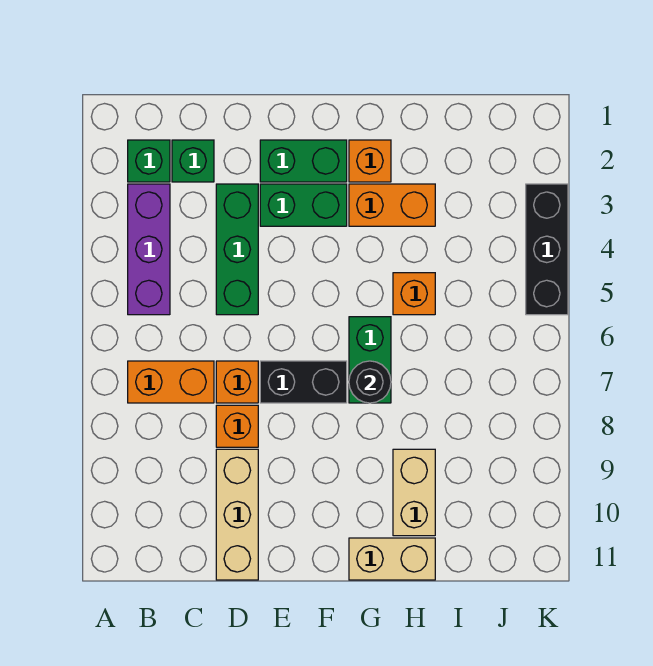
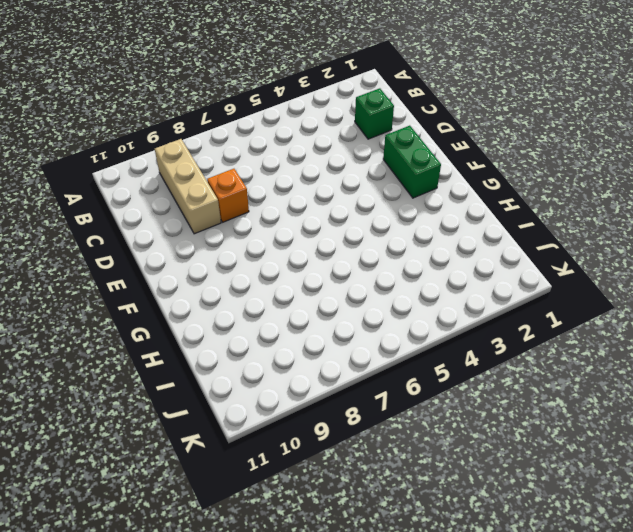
tan 1x3 brick [155,139,221,234] -> tan 1x3 brick turned to [216,449,258,580]
none -> green 1x1 brick [128,140,170,182]
none -> purple 1x3 brick [128,184,170,315]
none -> orange 1x2 brick [128,361,214,403]

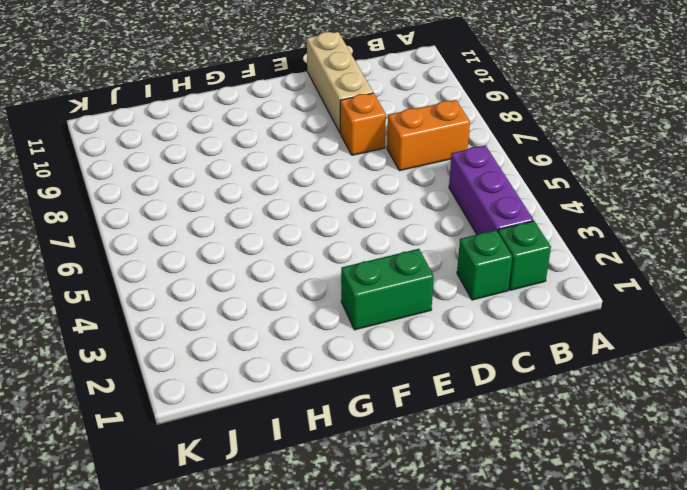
none -> green 1x3 brick [216,184,258,315]
none -> orange 1x1 brick [216,361,258,403]
none -> green 1x2 brick [260,184,347,226]

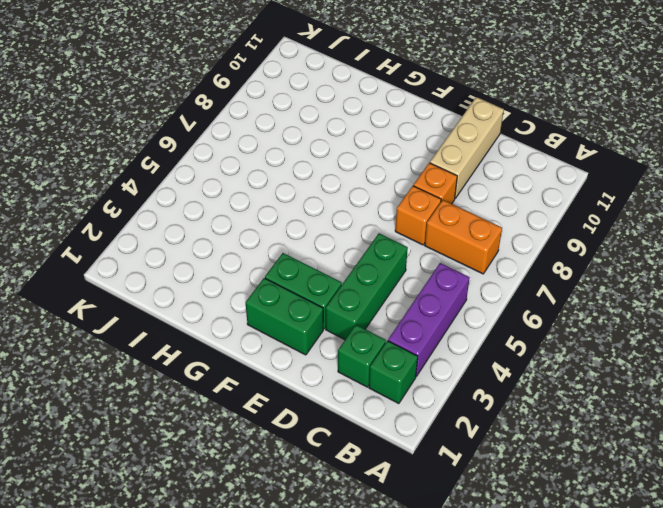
none -> black 1x2 brick [260,361,347,403]
none -> orange 1x1 brick [349,140,391,182]
none -> orange 1x2 brick [349,184,435,226]

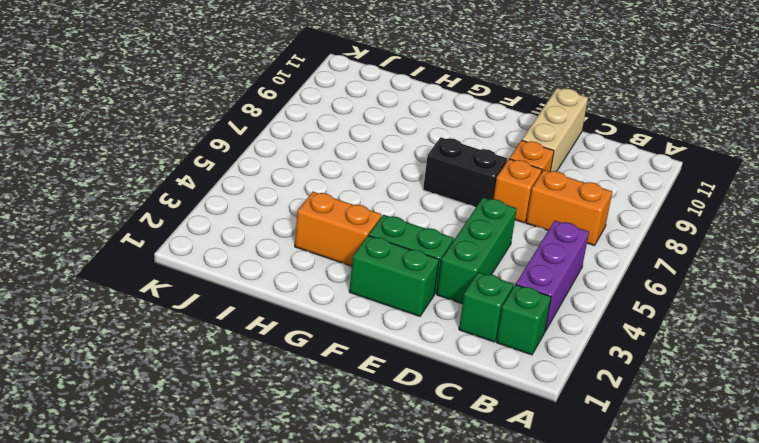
none -> orange 1x1 brick [349,140,391,182]
none -> green 1x2 brick [349,317,391,403]
none -> tan 1x2 brick [349,538,435,580]

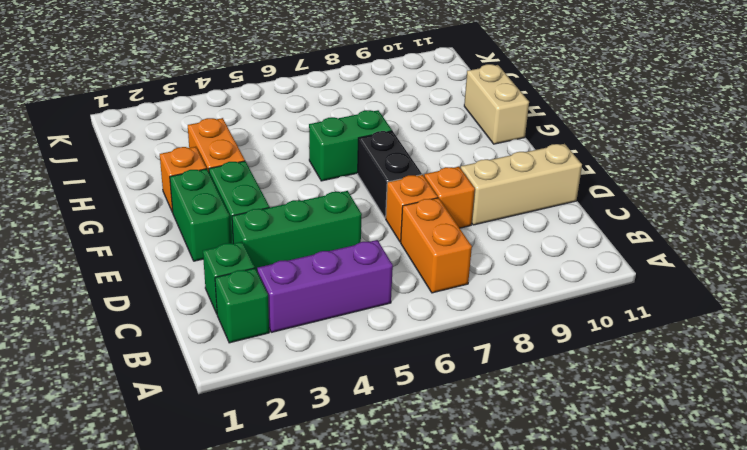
none -> orange 1x1 brick [393,273,435,315]
none -> tan 1x2 brick [393,449,435,536]
none -> black 1x3 brick [526,184,568,315]

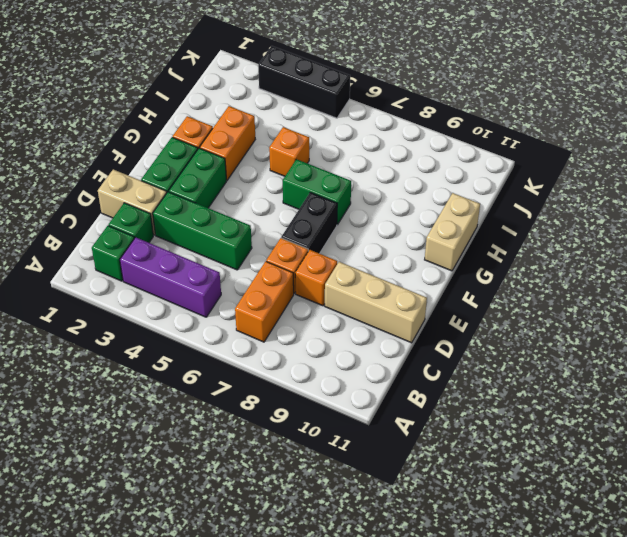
tan 1x2 brick [98,169,167,235] -> tan 1x2 brick moved to [393,449,435,536]
none -> black 1x1 round brick [349,361,391,403]

